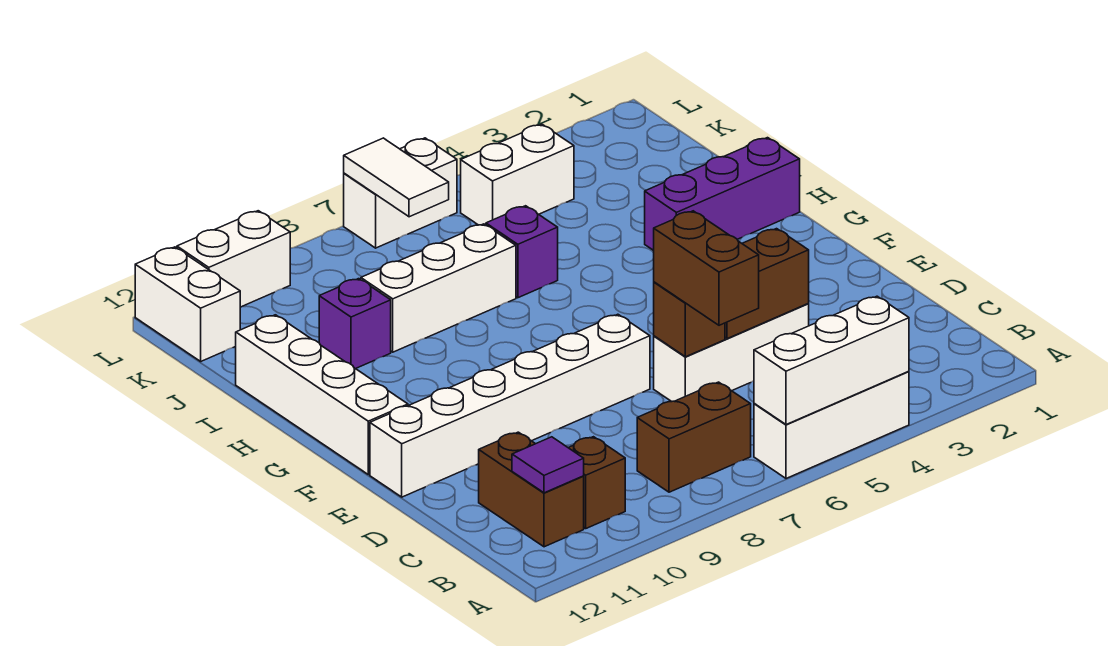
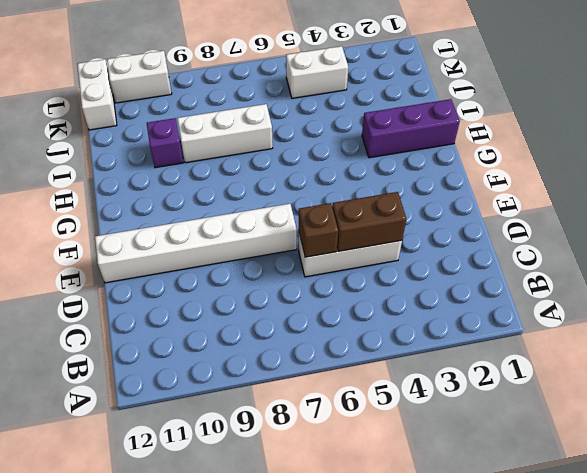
none -> white 1x3 brick [754,371,909,478]
none -> brown 1x2 brick [637,382,751,492]
none -> brown 1x1 brick [568,437,625,528]

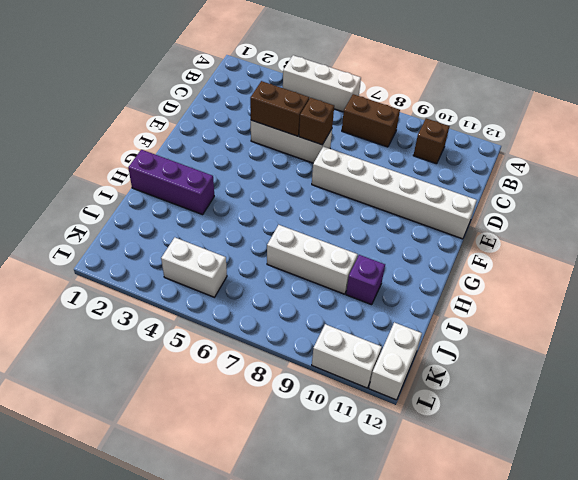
none -> brown 1x2 brick [479,432,584,547]
none -> white 1x4 brick [236,315,408,474]
none -> purple 1x1 brick [486,206,558,298]

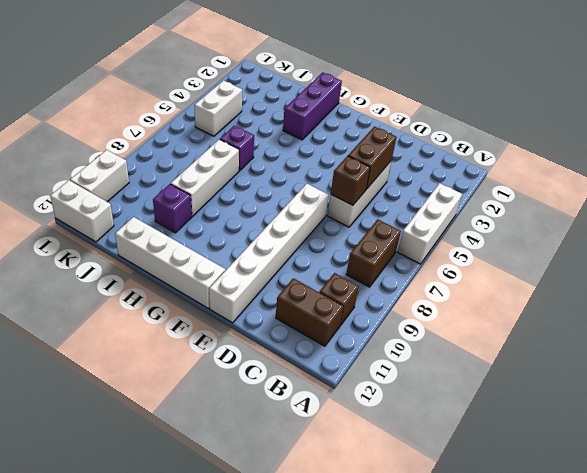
none -> white 1x2 brick [344,138,457,248]
none -> white 1x3 brick [754,296,909,425]
none -> purple 1x1 tile [512,437,584,493]

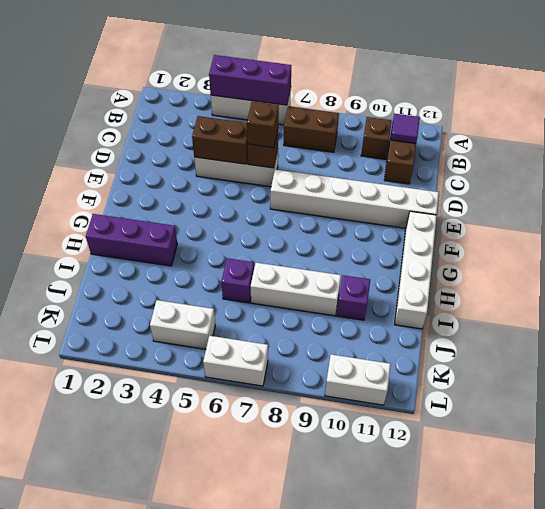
purple 1x3 brick [209,55,291,105] -> white 1x3 brick [754,296,909,425]
brown 1x1 brick [247,102,279,148] -> brown 1x2 brick [654,211,759,325]
none -> white 1x2 brick [135,247,240,361]
none -> white 1x2 tile [344,138,449,217]

